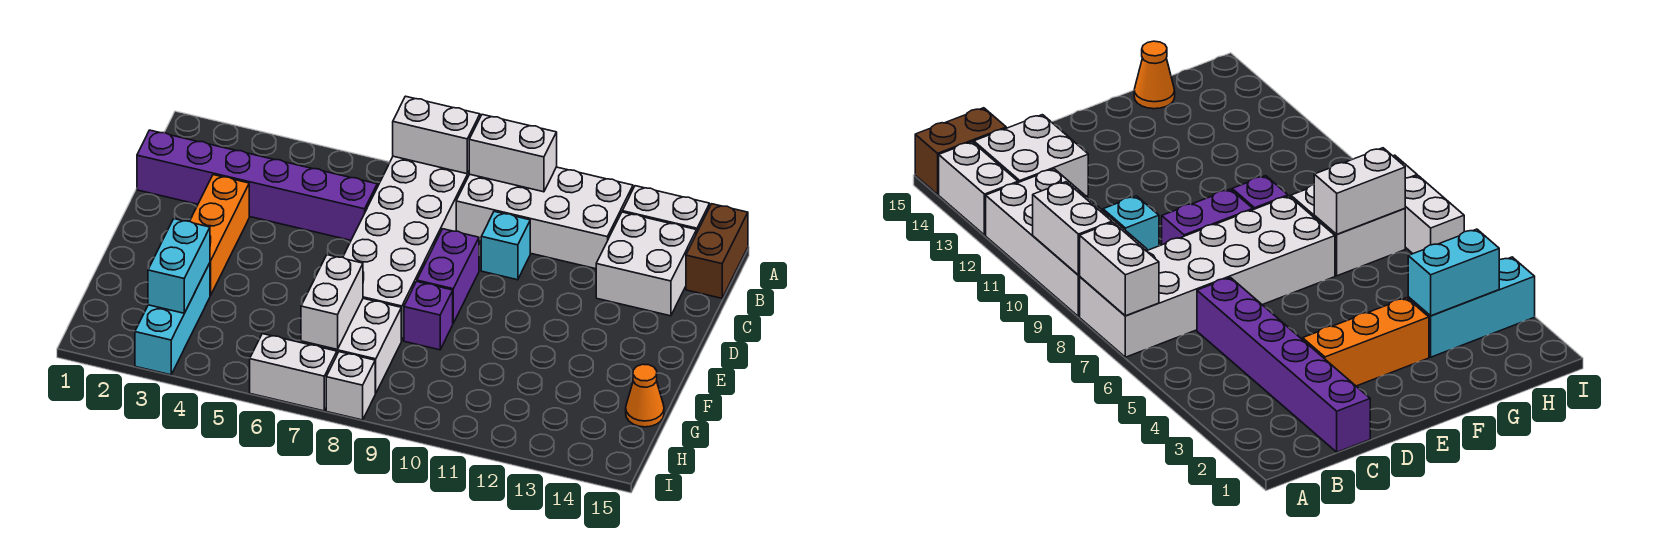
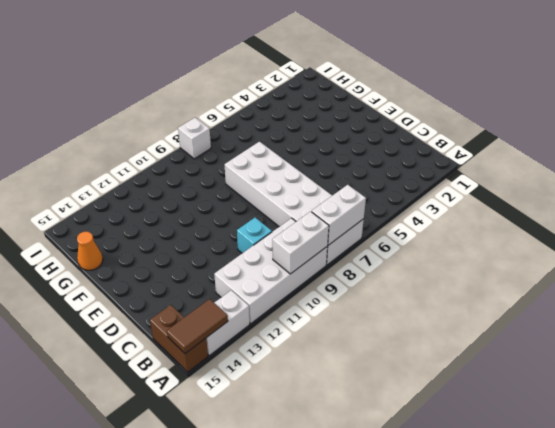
brown 1x2 tile [167,299,228,354] -> none
none -> white 2x2 brick [596,212,697,316]
none -> purple 1x6 brick [137,130,377,240]
none -> orange 1x3 brick [190,175,249,296]

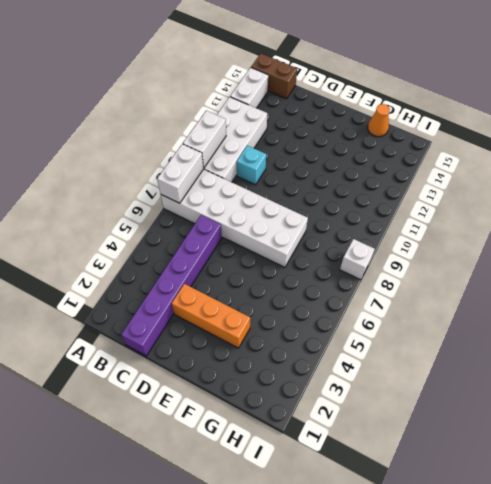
none -> white 2x2 brick [596,212,697,316]
none -> purple 1x2 brick [417,229,479,323]
none -> purple 1x1 brick [404,282,453,350]

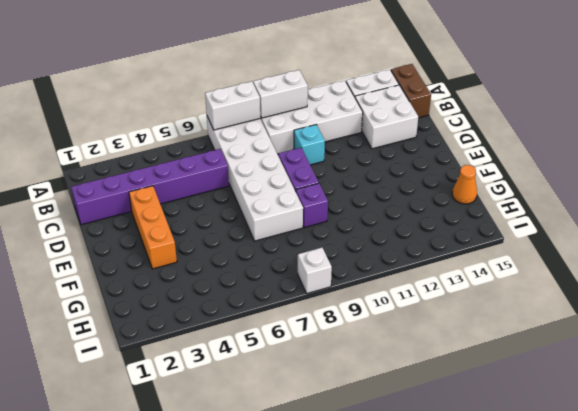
none -> cyan 1x3 brick [135,263,210,375]
none -> white 2x2 brick [301,298,401,393]
none -> white 1x2 brick [250,334,337,411]

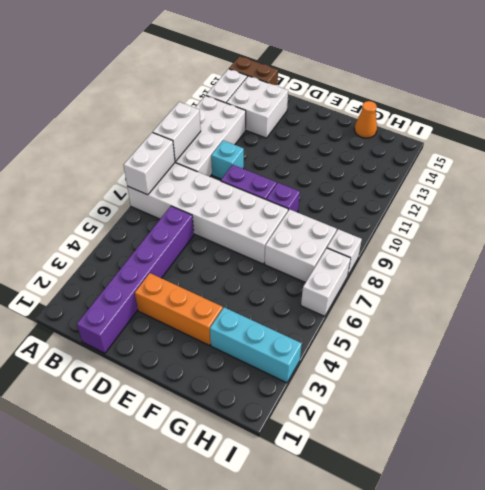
none -> cyan 1x2 brick [148,219,210,313]
none -> white 1x2 brick [301,255,363,349]

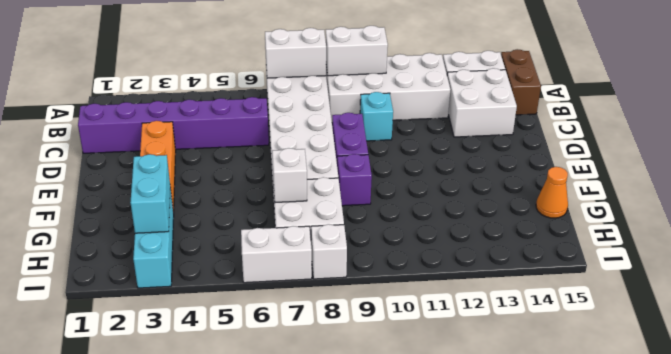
white 1x1 brick [272,148,307,202] -> white 1x2 brick [301,255,363,349]

